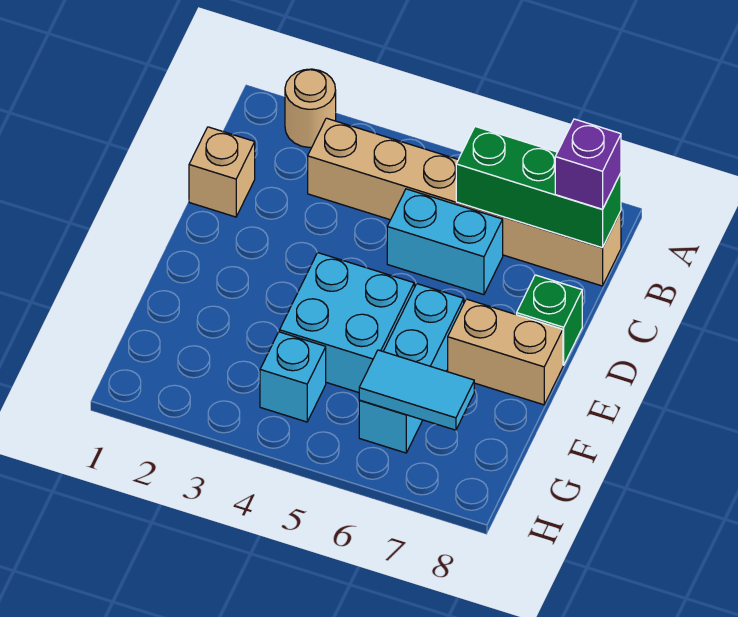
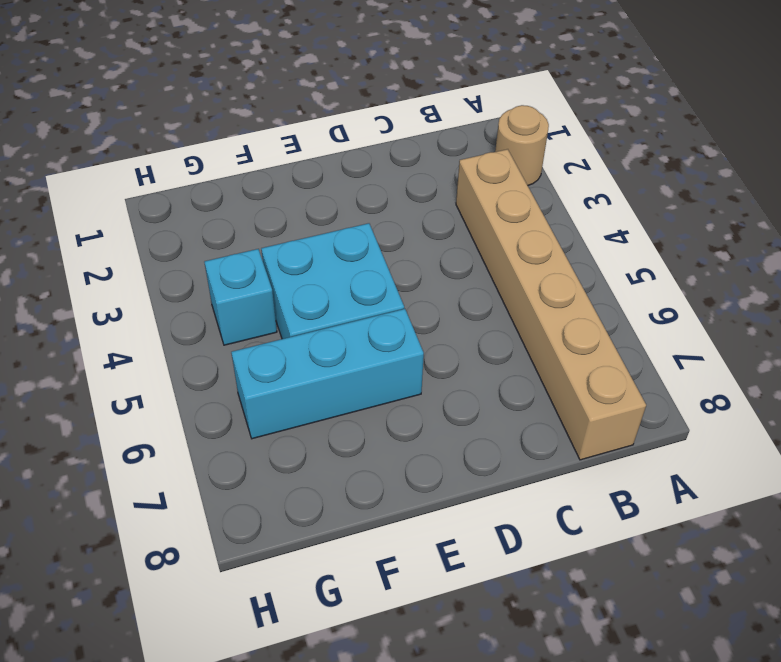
none -> tan 1x1 brick [189,127,255,217]
none -> cyan 1x2 brick [387,189,503,295]
none -> green 1x1 brick [517,275,582,365]

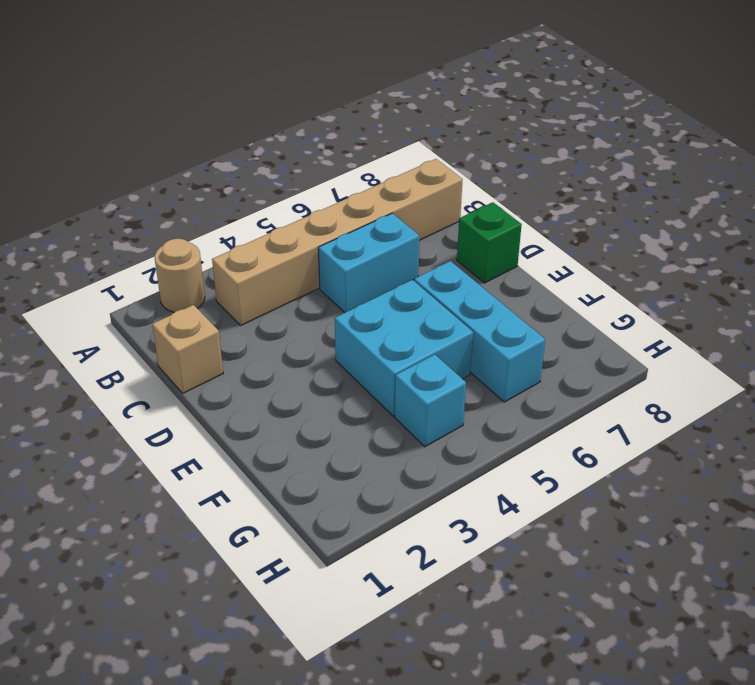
none -> tan 1x2 brick [448,299,563,405]
none -> green 1x3 brick [456,127,621,248]
none -> cyan 1x2 tile [359,350,474,430]

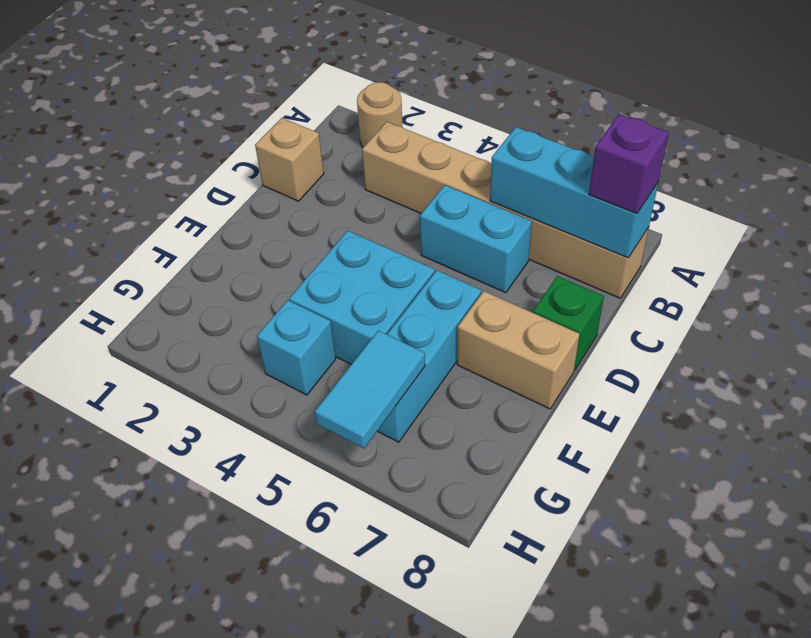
cyan 1x3 brick [490,127,658,258] -> green 1x3 brick [456,127,621,248]
cyan 1x2 tile [315,331,425,448] -> cyan 1x2 tile turned to [359,350,474,430]

